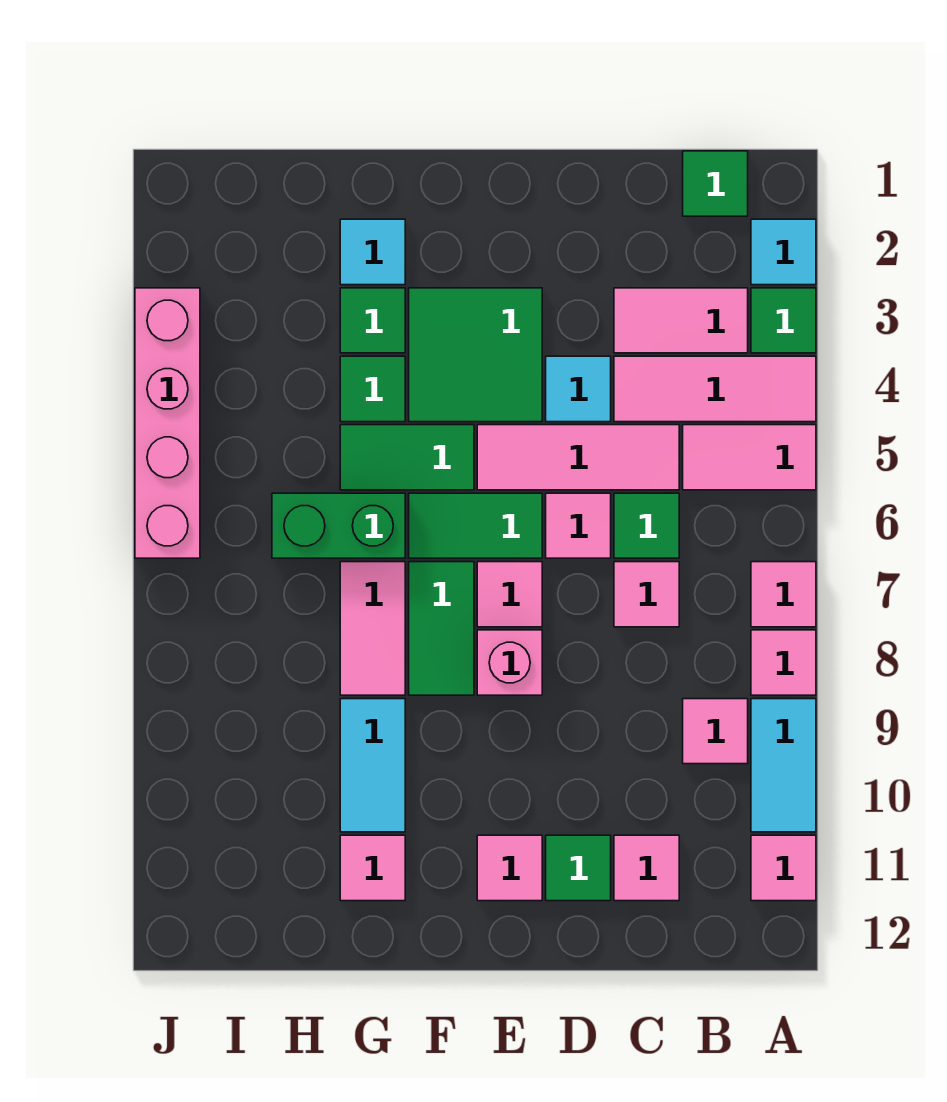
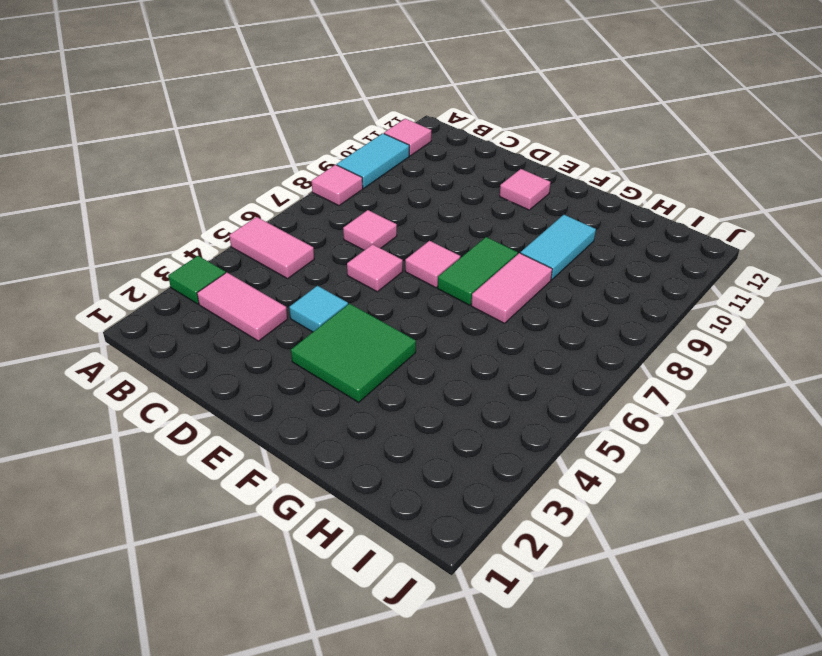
none -> cyan 1x1 tile [751,219,816,285]
none -> pink 1x3 tile [614,356,816,422]
none -> pink 1x1 tile [751,562,816,627]
none -> green 1x1 tile [683,151,748,216]

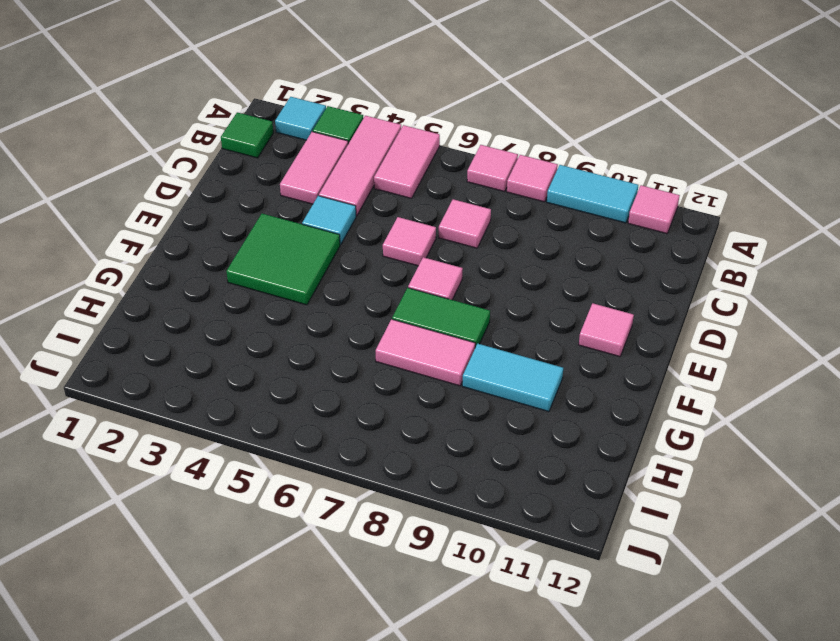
none -> pink 1x1 tile [683,699,748,764]
none -> pink 1x3 tile [477,425,679,490]
none -> green 1x1 tile [614,493,679,558]
none -> pink 1x1 tile [614,835,679,901]

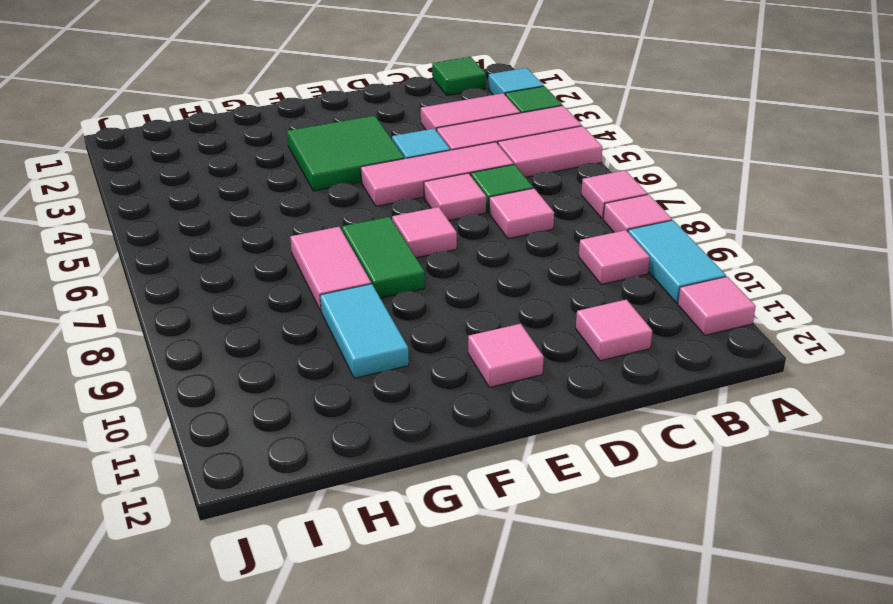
none -> green 1x1 tile [546,835,611,901]
none -> green 1x2 tile [409,493,542,558]
none -> pink 1x1 brick [477,630,542,695]
none -> green 1x2 tile [340,425,474,490]

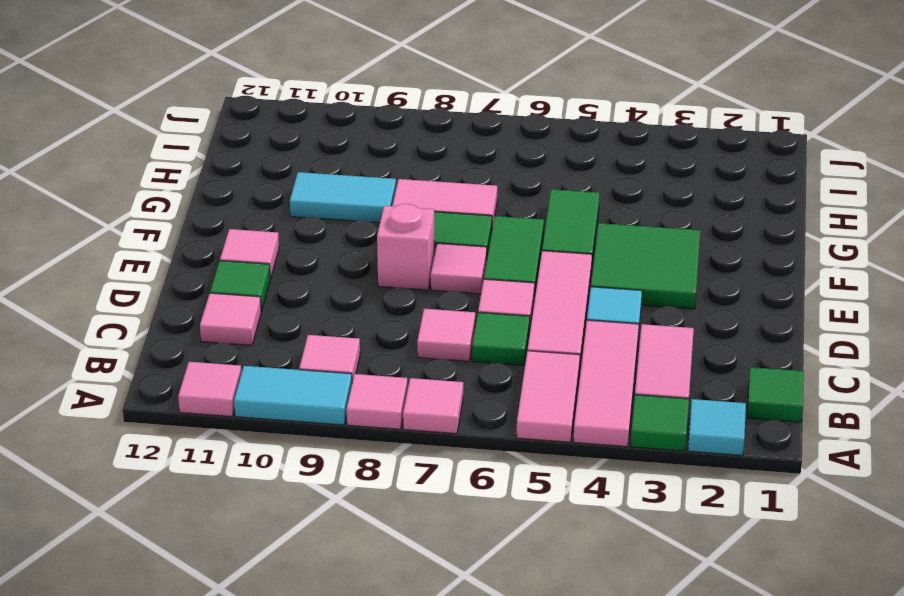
none -> cyan 1x1 tile [340,219,405,285]
none -> green 1x1 tile [340,288,405,353]
none -> green 1x1 tile [340,356,405,422]
none -> green 1x2 brick [272,493,405,558]

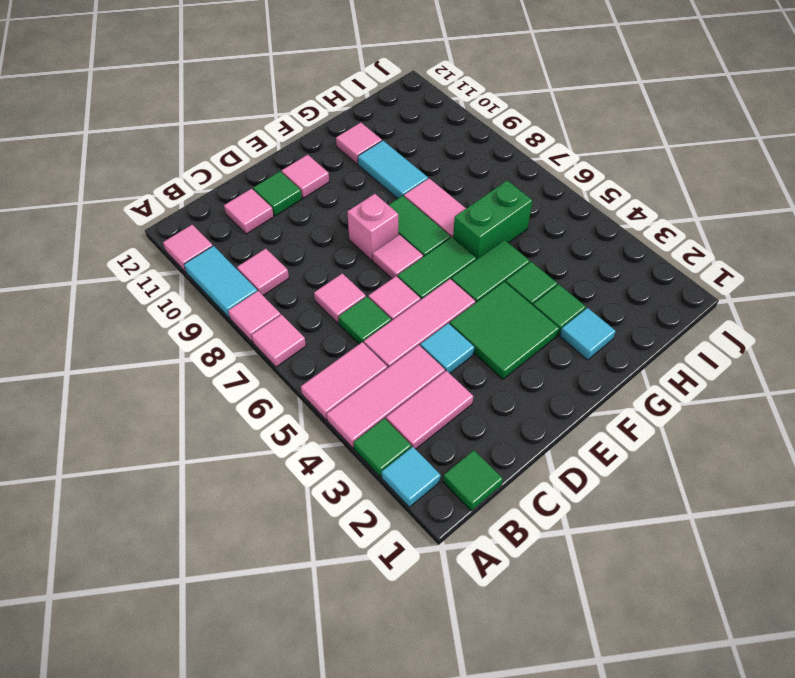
none -> pink 1x4 brick [135,288,200,558]

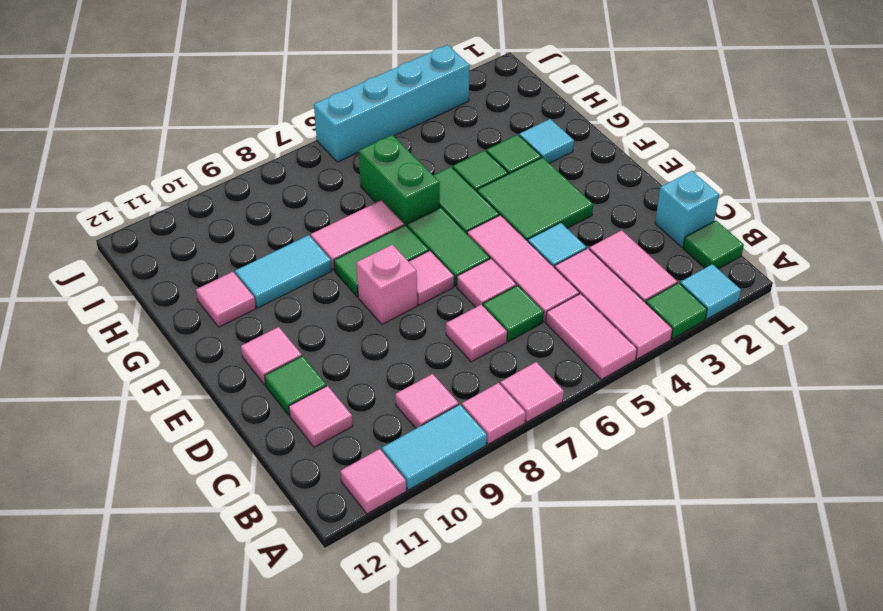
cyan 1x1 brick [655,171,719,247] -> none
cyan 1x4 brick [314,45,470,162] -> pink 1x4 brick [135,288,200,558]

